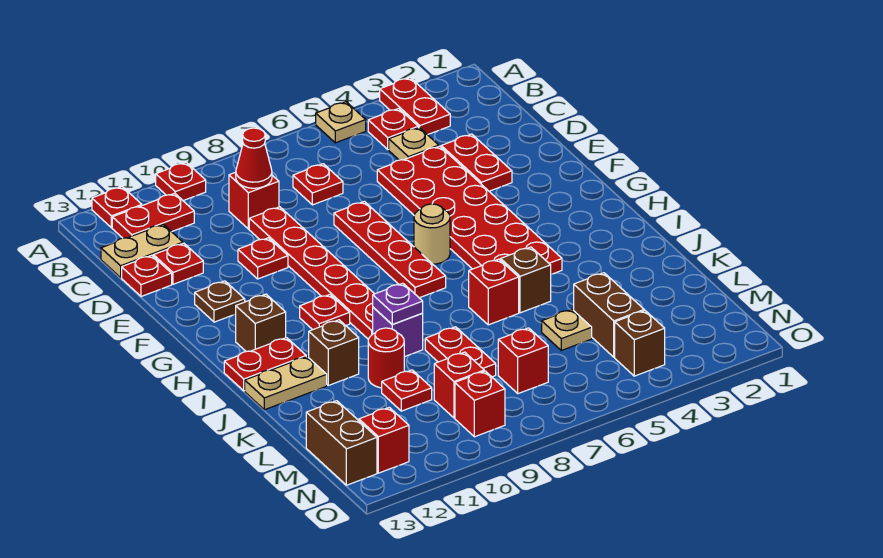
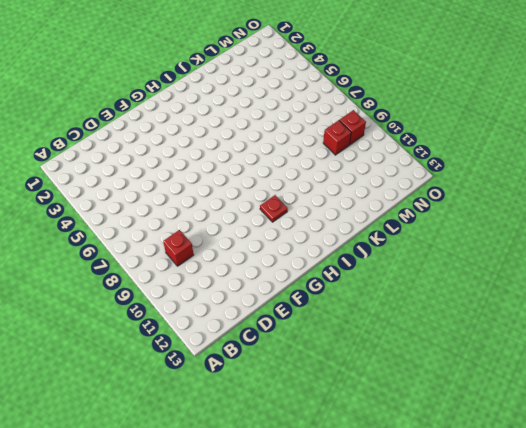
none -> red 1x2 plate [380,78,450,135]
none -> tan 1x1 plate [316,102,366,143]
none -> red 1x1 plate [156,162,206,201]
none -> red 1x1 plate [92,187,142,228]

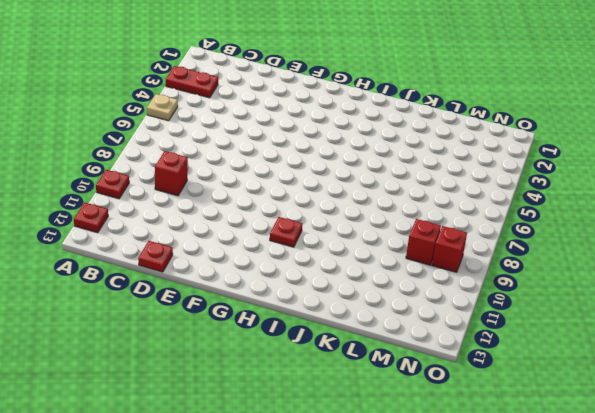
none -> red 1x1 plate [368,108,418,150]
none -> red 1x2 plate [112,193,194,238]
none -> tan 1x1 plate [389,127,439,160]
none -> red 1x1 plate [293,164,343,205]

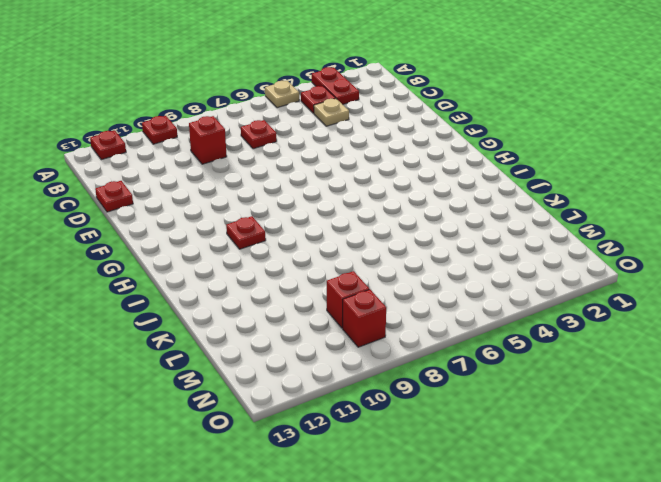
none -> red 1x2 plate [112,193,194,238]
none -> tan 1x2 plate [101,224,183,277]
none -> red 1x2 plate [441,134,512,191]
none -> red 2x6 plate [377,146,562,274]

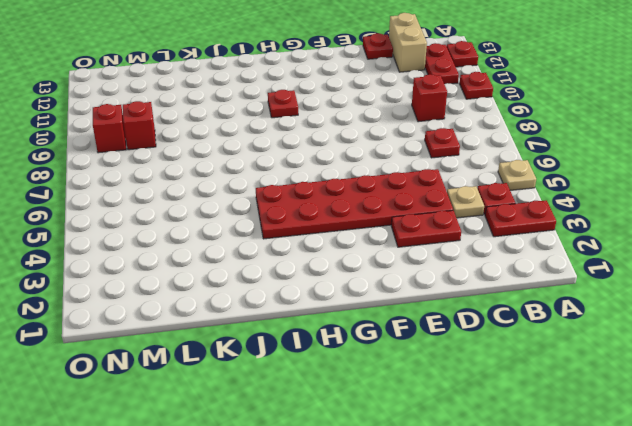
tan 1x2 brick [389,13,427,72] -> tan 1x2 plate [101,224,183,277]
none -> red 1x6 plate [249,207,374,339]
none -> red 1x1 plate [153,243,203,284]
none -> red 1x4 plate [334,201,446,298]
none -> red 1x1 plate [238,238,288,279]

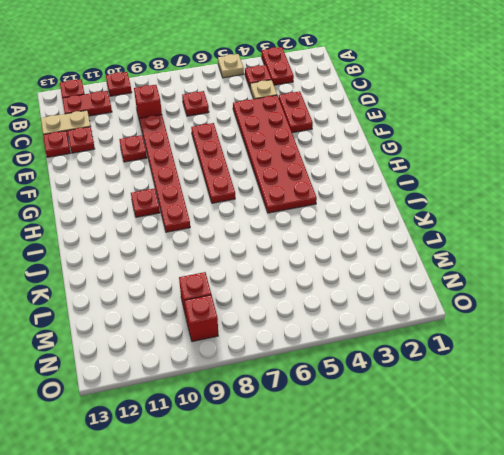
none -> brown 1x1 plate [195,281,245,322]
none -> tan 1x1 round brick [414,204,450,264]
none -> brown 1x1 brick [236,294,286,352]
none -> red 1x2 plate [224,338,306,391]

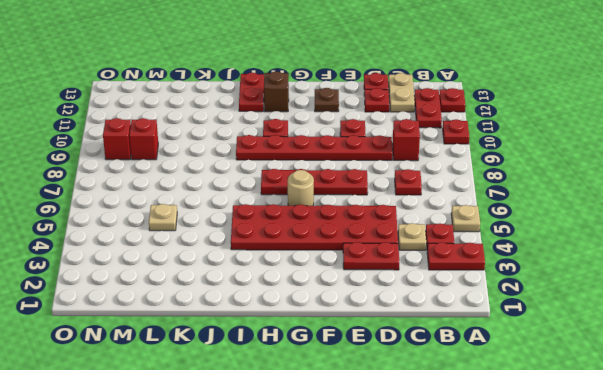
none -> brown 1x1 brick [501,247,551,313]
none -> red 1x1 brick [469,259,519,325]
none -> purple 1x1 brick [373,307,423,357]
none -> brown 1x1 brick [309,320,359,385]

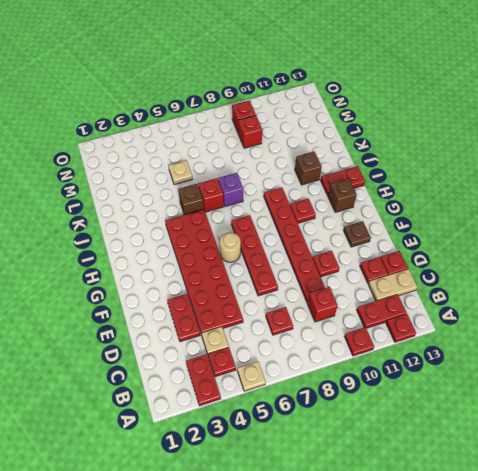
purple 1x1 brick [218,173,243,206] -> purple 1x1 brick moved to [373,307,423,357]
none -> tan 1x2 plate [245,356,327,410]
none -> red 1x2 plate [425,327,496,377]
none -> red 1x1 round brick [368,328,404,388]
none -> brown 1x2 brick [574,273,644,357]

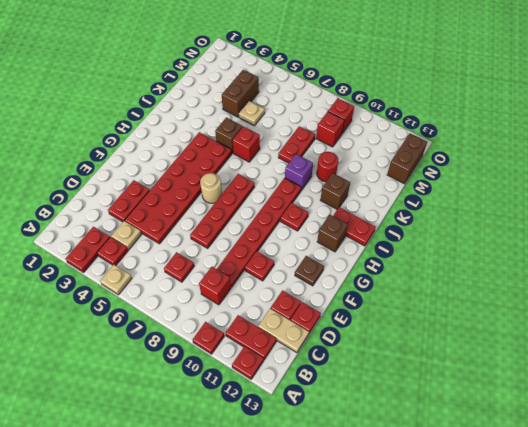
none -> tan 1x2 plate [245,356,327,410]
none -> red 1x1 plate [382,370,432,411]
none -> red 1x1 brick [498,328,548,394]
none -> brown 1x1 brick [615,310,665,376]

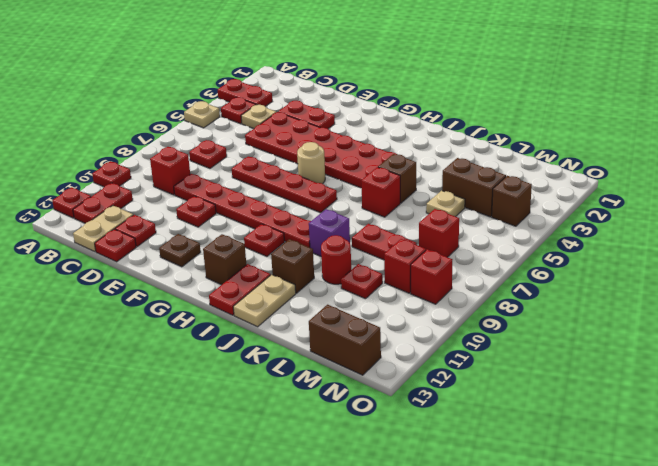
none -> red 1x1 brick [359,407,409,473]
none -> red 1x1 cone [236,128,272,188]
none -> purple 1x1 plate [373,283,423,324]

